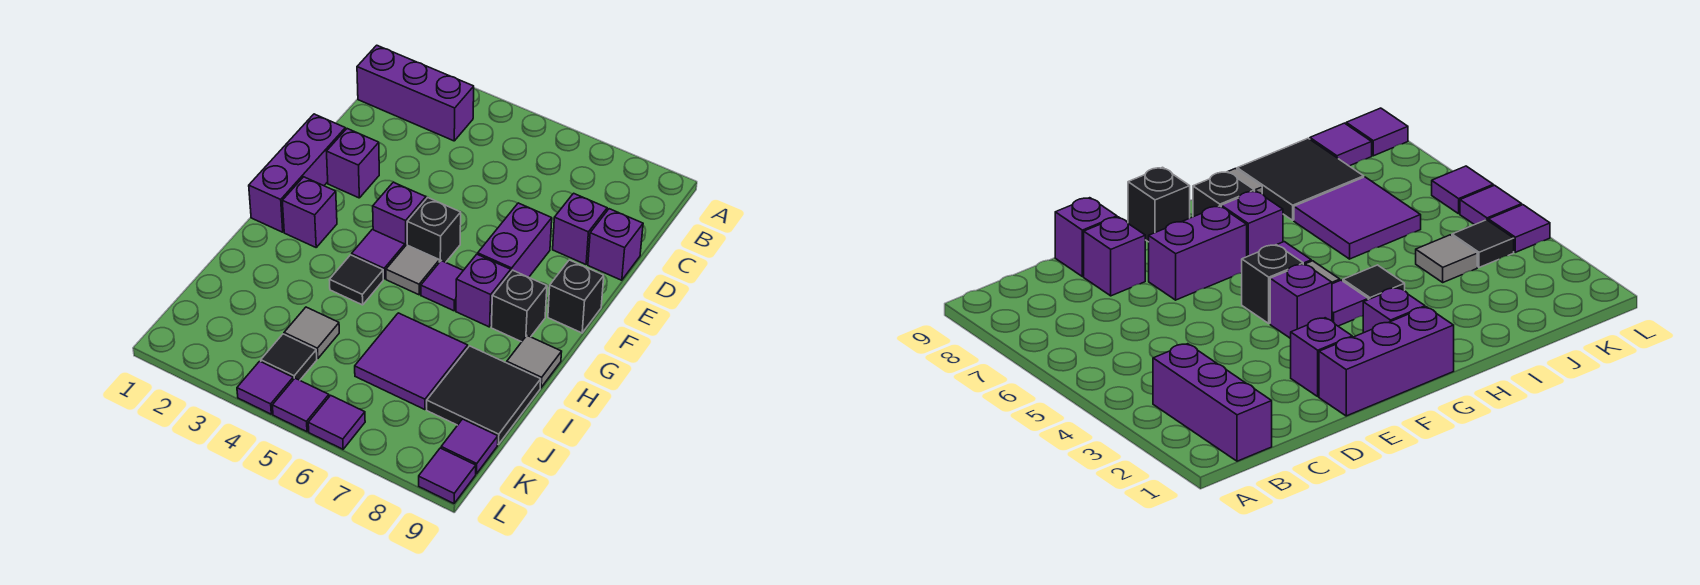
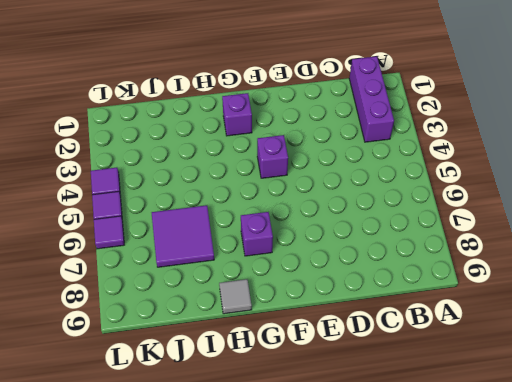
none -> purple 1x1 brick [553,193,607,264]
none -> purple 1x1 brick [588,209,643,280]
none -> purple 1x3 brick [249,114,345,232]

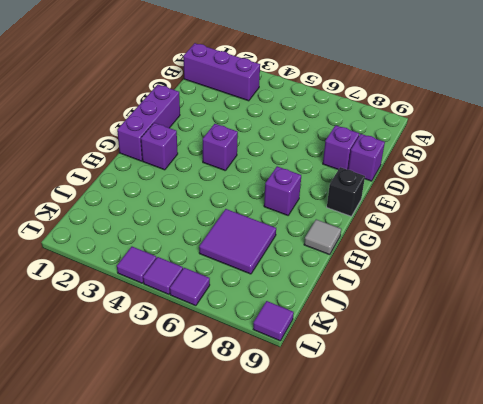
none -> purple 1x1 brick [327,129,379,198]
none -> purple 1x2 brick [478,203,552,277]
none -> black 1x1 brick [407,198,461,262]

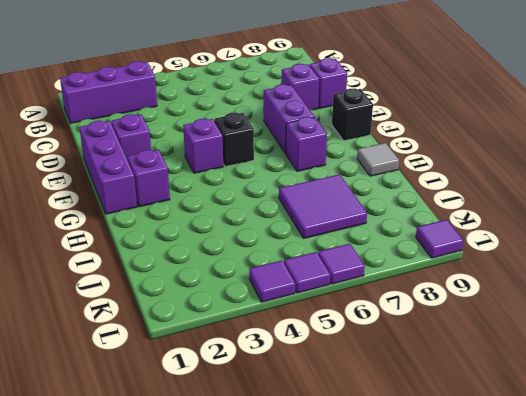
none -> purple 1x1 tile [352,230,405,279]
none -> grey 1x1 tile [386,245,439,295]
none -> purple 1x1 tile [421,261,463,311]

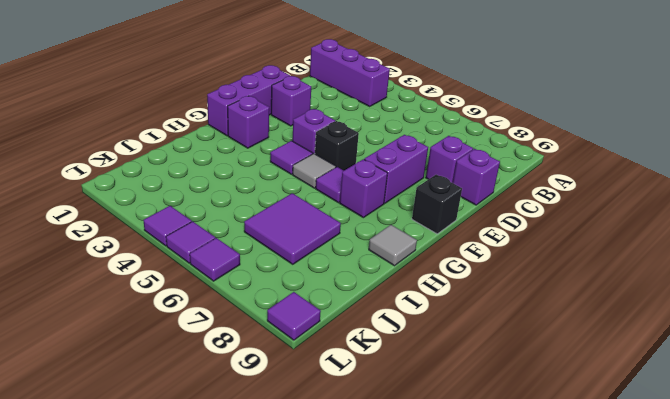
none -> black 1x1 brick [491,270,547,342]
none -> black 1x1 tile [330,255,383,305]
none -> black 2x2 tile [427,346,541,445]

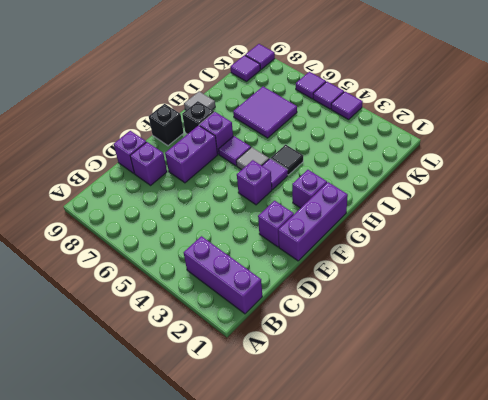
none -> black 1x1 brick [407,198,461,262]
none -> black 2x2 tile [427,346,541,445]
none -> grey 1x1 tile [284,307,339,359]

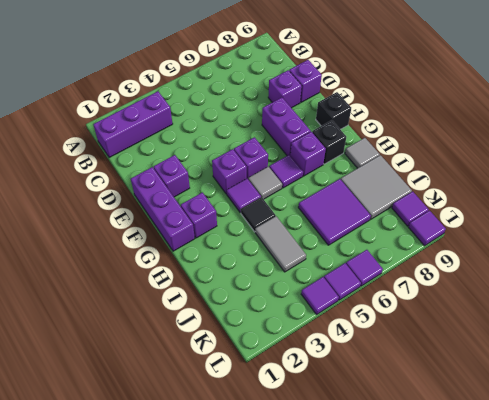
purple 1x1 brick [234,137,268,179] -> black 1x1 brick [407,198,461,262]
grey 1x2 tile [255,216,306,272] -> grey 1x1 tile [284,307,339,359]
grey 2x2 tile [341,155,412,219] -> black 2x2 tile [427,346,541,445]
none -> black 1x1 tile [261,334,317,380]

